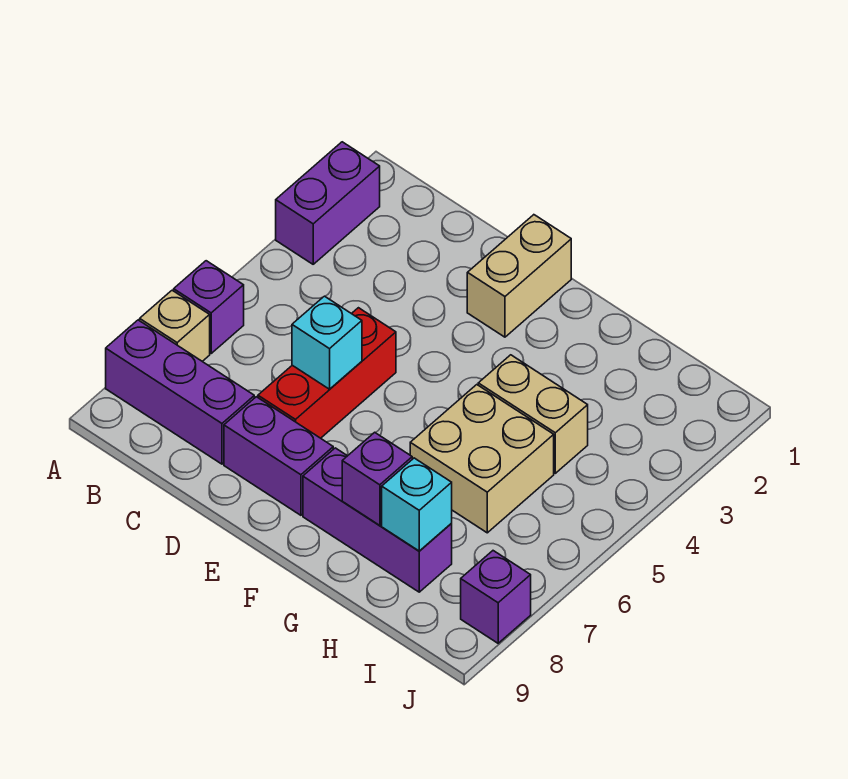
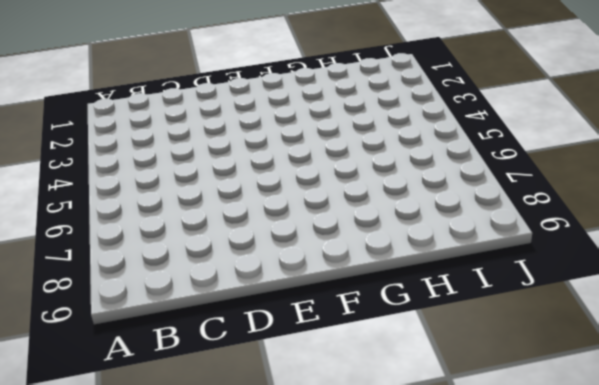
none -> purple 1x2 brick [276,142,380,264]
none -> purple 1x1 brick [174,261,244,353]
none -> tan 1x1 brick [140,290,210,361]

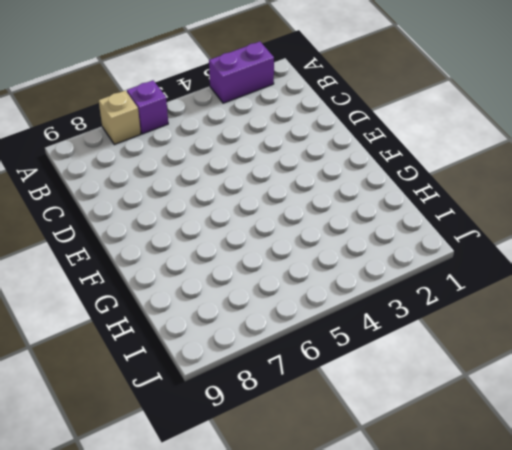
none -> purple 1x3 brick [106,320,254,464]
none -> red 1x3 brick [258,308,396,438]
none -> purple 1x2 brick [224,397,333,515]

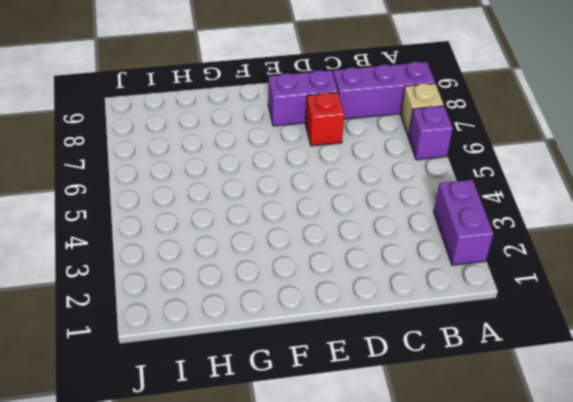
red 1x1 brick [305,92,344,146] -> red 1x3 brick [258,308,396,438]
none -> tan 1x2 brick [467,215,571,337]
none -> purple 1x3 brick [303,448,452,592]
none -> tan 1x2 brick [478,355,588,473]

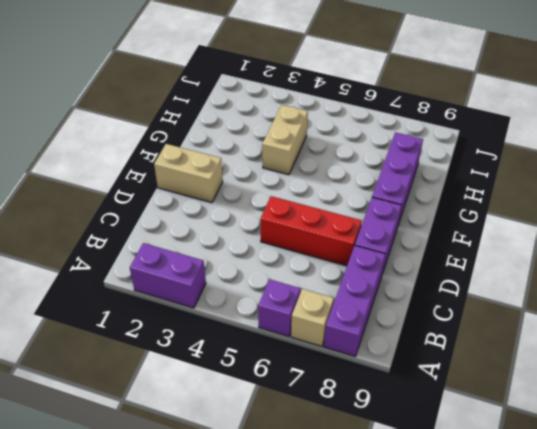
none -> tan 2x2 brick [410,385,554,533]
none -> purple 1x1 brick [461,551,531,643]
none -> cyan 1x1 brick [292,296,362,389]

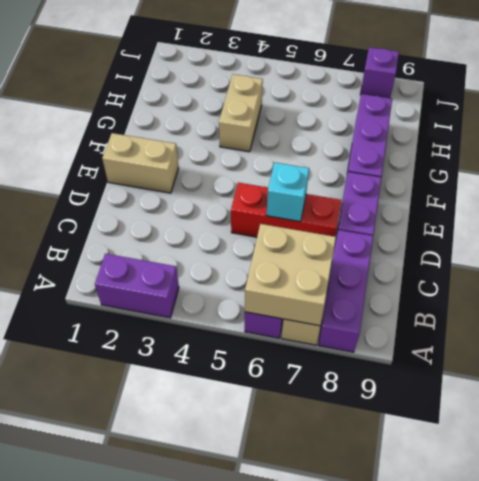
tan 2x2 brick [245,224,336,326] -> tan 2x2 brick moved to [410,385,554,533]
none -> purple 1x1 brick [342,432,412,525]
none -> cyan 1x1 brick [382,458,452,551]

